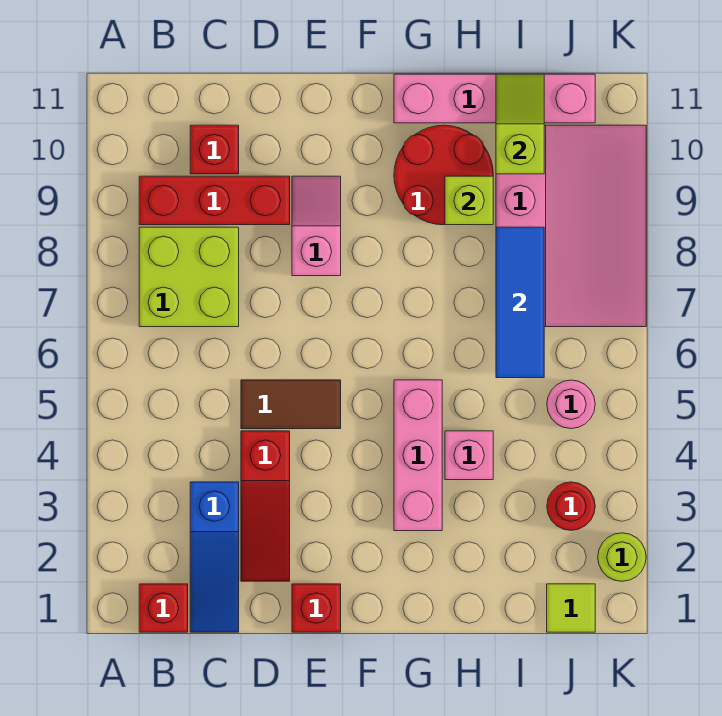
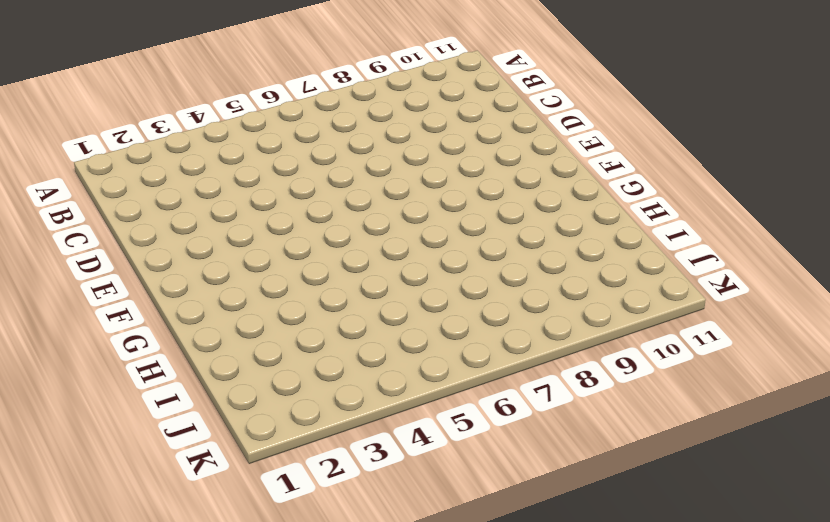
none -> red 1x1 brick [139,584,188,632]
none -> lime 2x2 brick [139,227,239,327]
none -> red 1x3 brick [139,176,290,225]

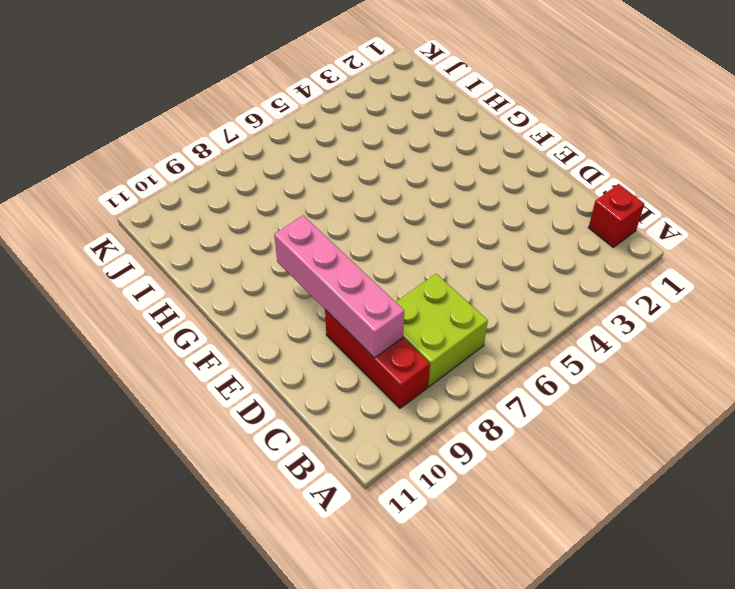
pink 1x4 brick [274,215,404,358] -> pink 1x4 brick moved to [394,74,595,123]
none -> blue 1x3 slope [190,482,239,632]
none -> red 1x1 brick [190,125,239,174]
none -> red 1x3 slope [241,431,290,581]

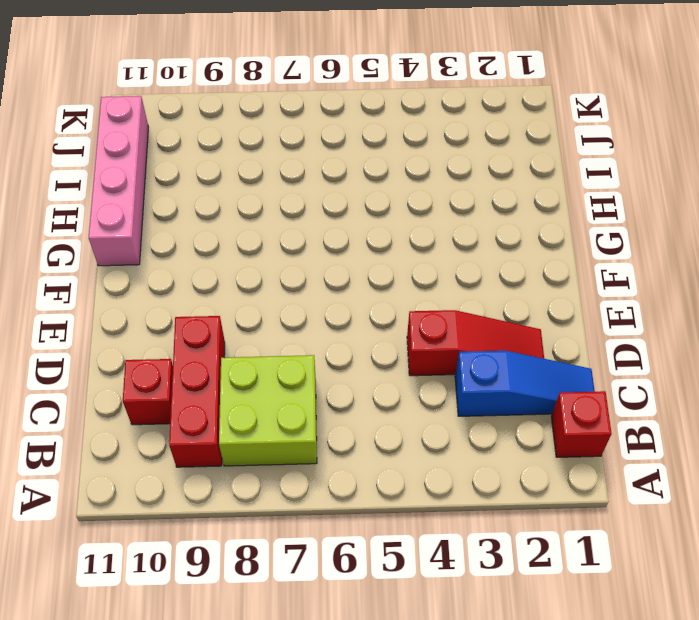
none -> brown 1x2 tile [241,380,341,429]
none -> red 1x1 brick [292,584,341,632]
none -> pink 1x2 slope [292,176,341,276]

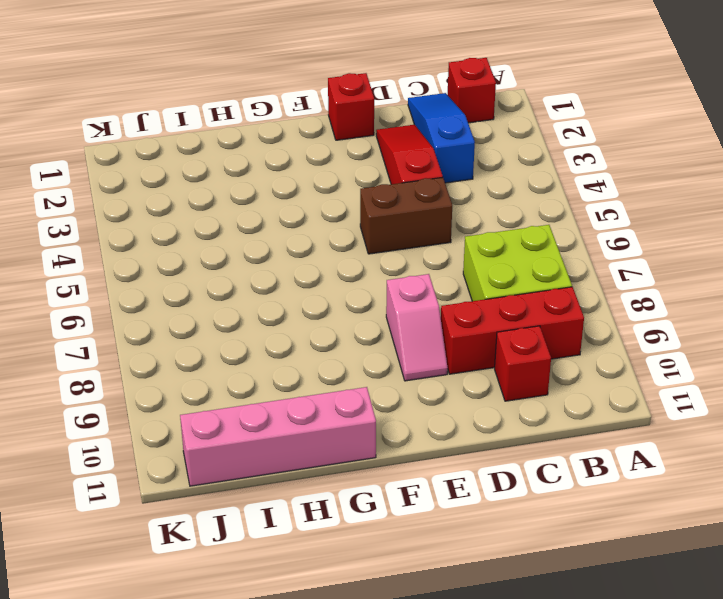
brown 1x2 brick [360,177,452,254] -> brown 1x2 tile [241,380,341,429]
none -> pink 1x3 brick [394,380,442,531]
none -> red 2x2 round brick [394,125,493,225]
none -> pink 1x1 brick [445,431,493,480]

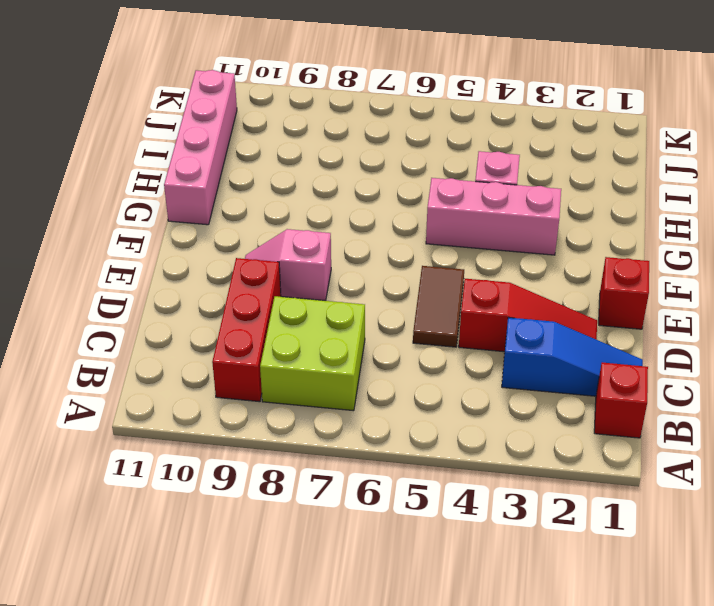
none -> red 1x1 brick [190,125,239,174]
none -> red 2x2 round brick [394,125,493,225]
none -> pink 3x4 slope [496,125,646,327]

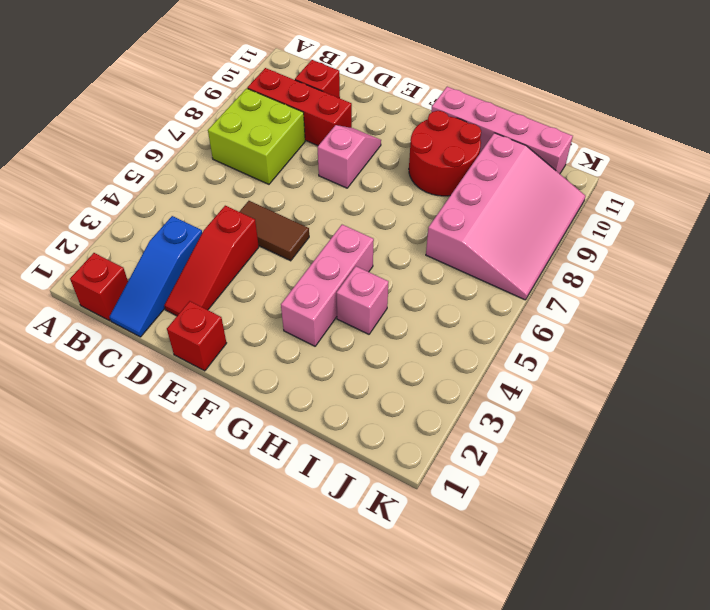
none -> lime 1x1 tile [547,584,595,632]
none -> red 1x1 round brick [547,482,595,530]
none -> pink 1x1 round brick [547,380,595,429]

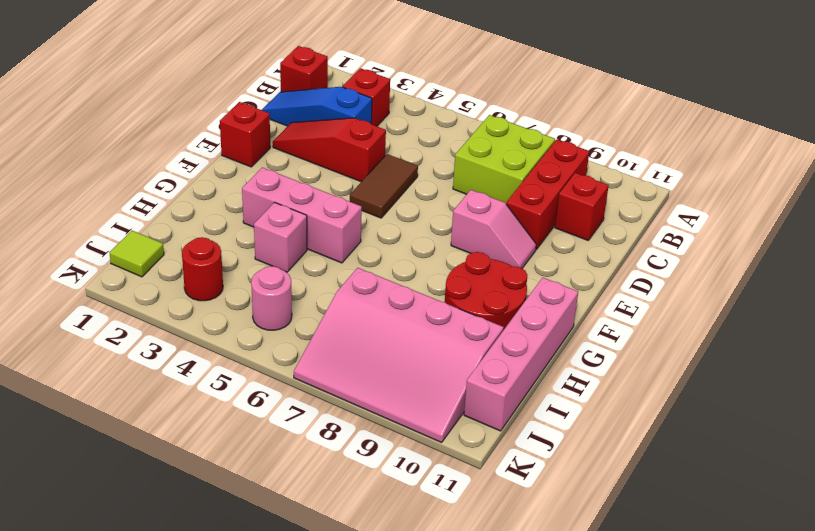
red 1x1 brick [343,68,390,126] -> none
none -> lime 1x1 round brick [598,533,646,581]
none -> lime 1x1 brick [445,176,493,225]
none -> blue 1x3 tile [496,227,544,378]

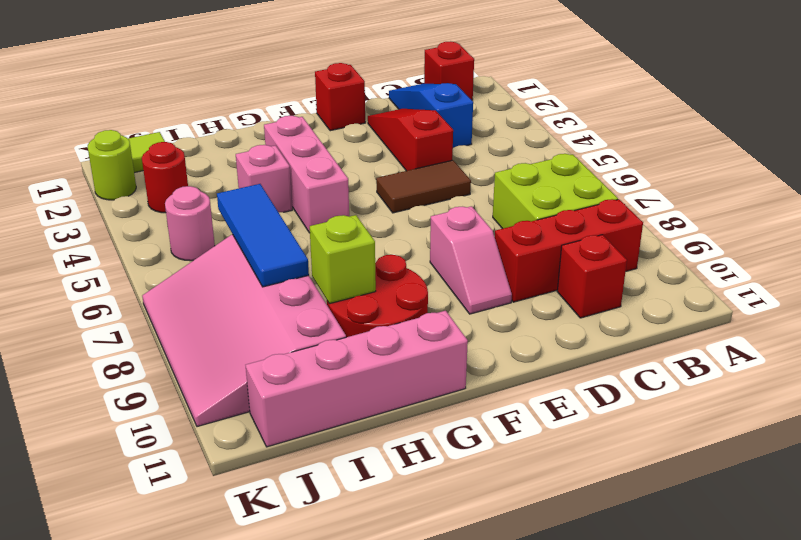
none -> lime 1x2 slope [496,74,544,174]

